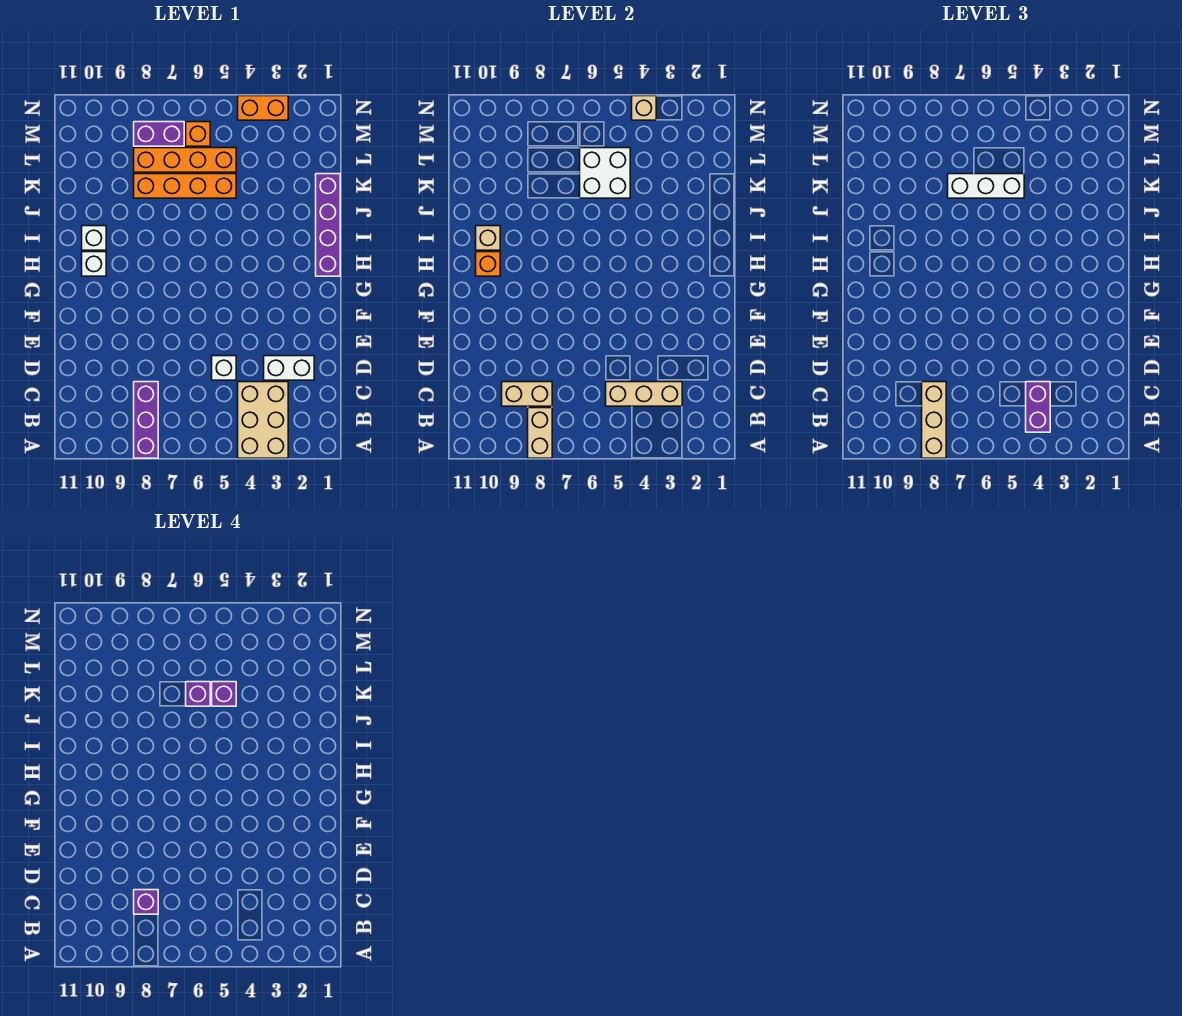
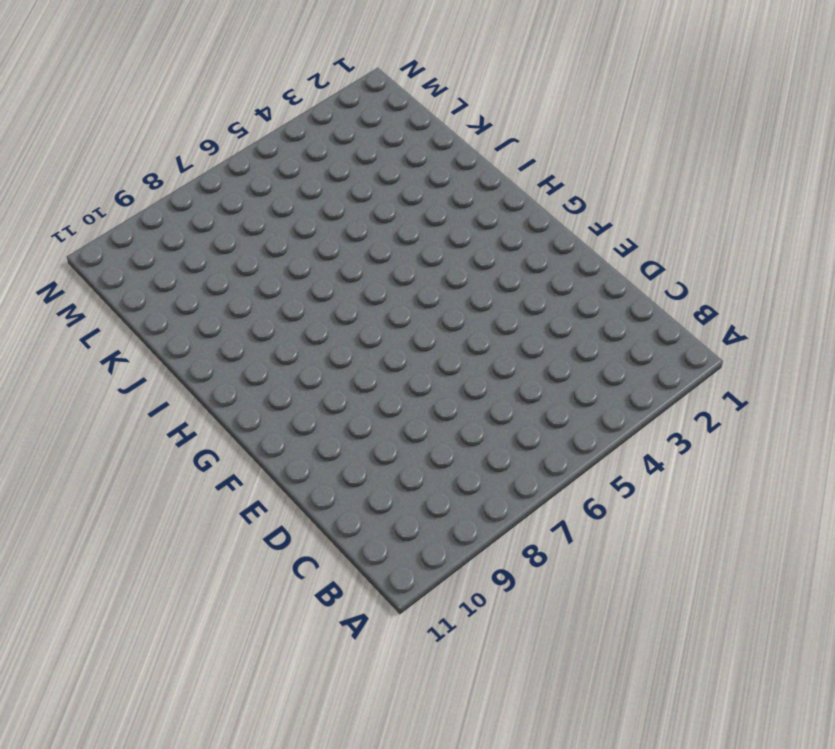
none -> tan 2x3 brick [238,382,288,458]
none -> purple 1x3 brick [134,382,158,458]
none -> white 1x2 brick [264,356,314,380]

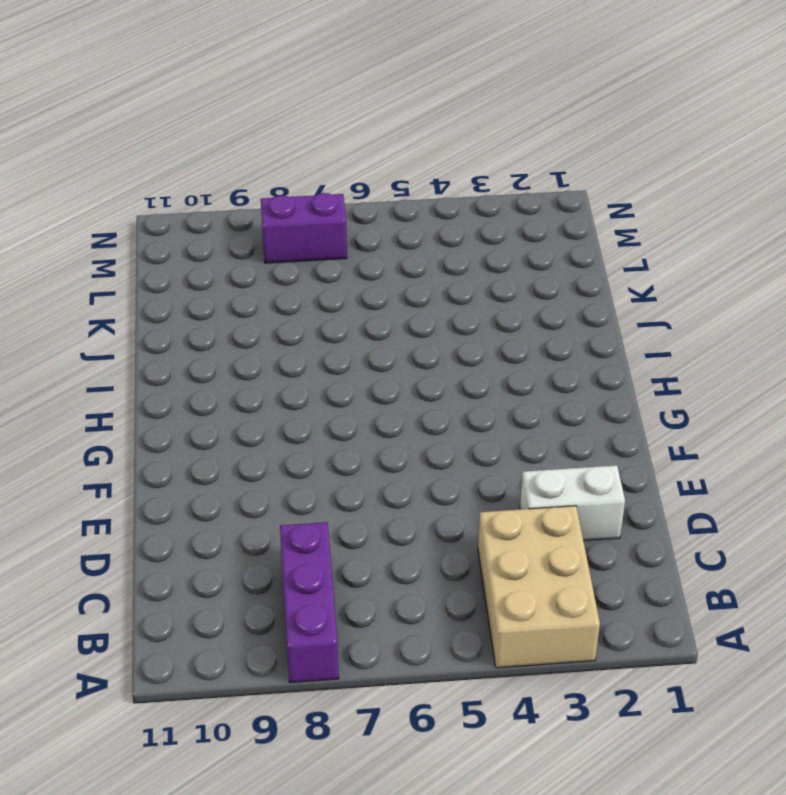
none -> white 1x1 brick [212,356,236,380]
none -> purple 1x4 brick [316,174,340,276]
none -> white 1x1 brick [82,252,106,276]

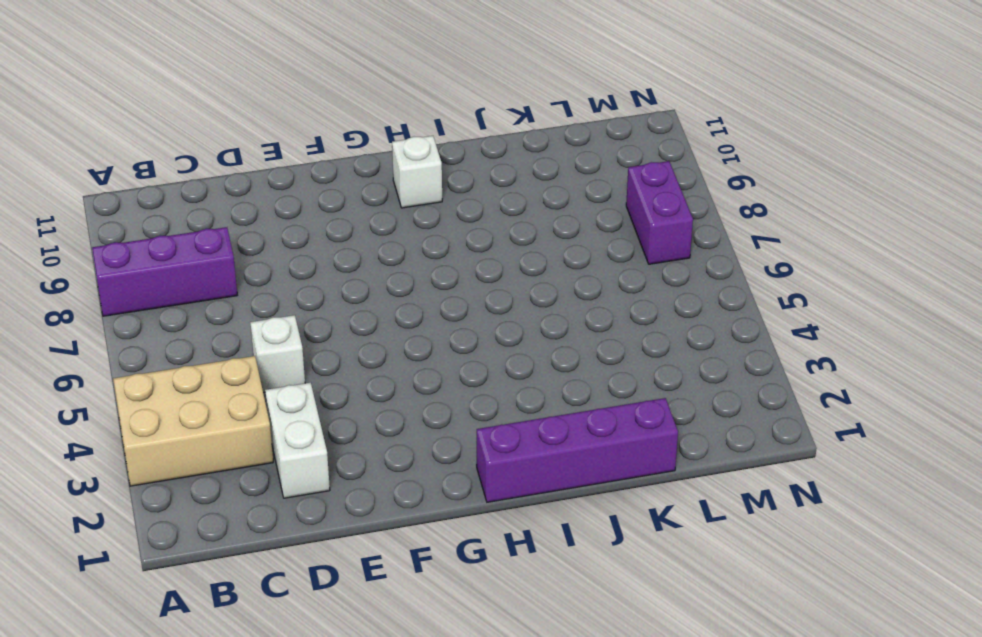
none -> white 1x1 brick [82,226,106,250]
none -> orange 1x4 brick [134,174,236,198]
none -> orange 1x4 brick [134,148,236,172]

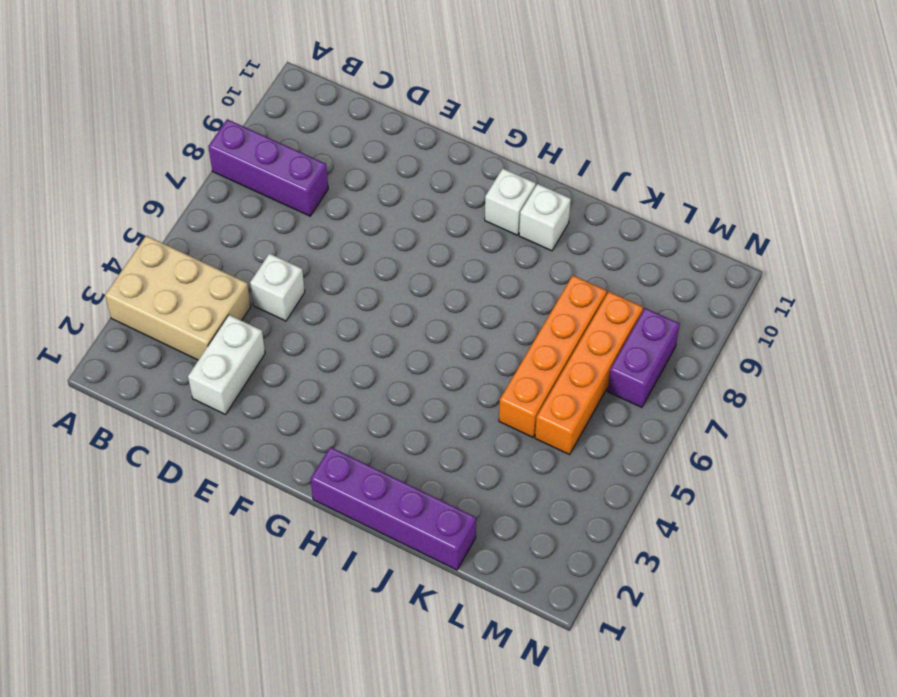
none -> orange 1x1 brick [186,122,210,146]
none -> orange 1x2 brick [238,96,288,120]
none -> tan 1x2 brick [528,408,552,458]

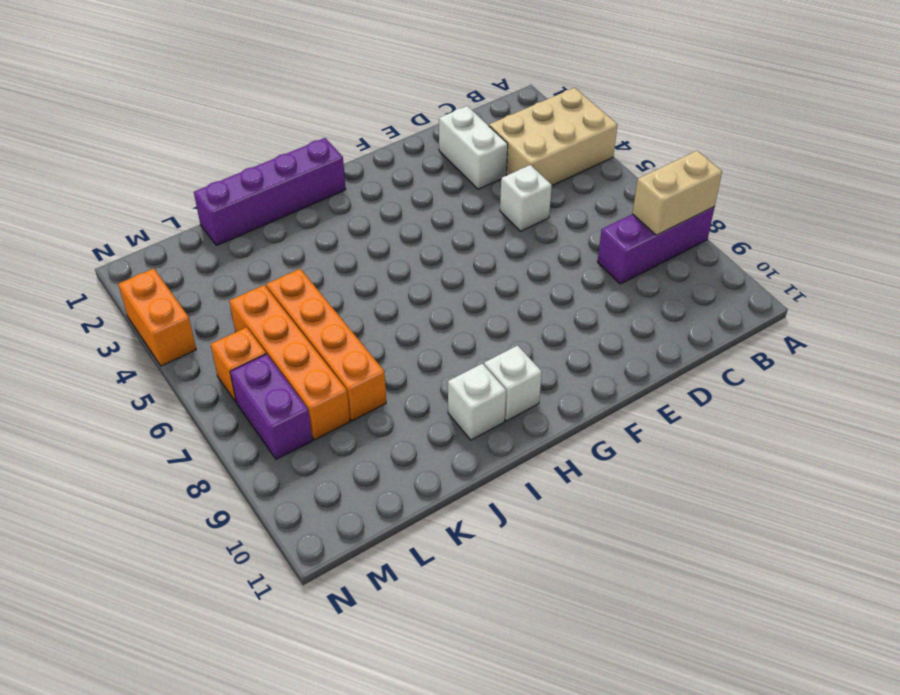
none -> tan 1x3 brick [606,382,682,406]
none -> tan 1x2 brick [502,382,552,406]
none -> orange 1x1 brick [476,252,500,276]

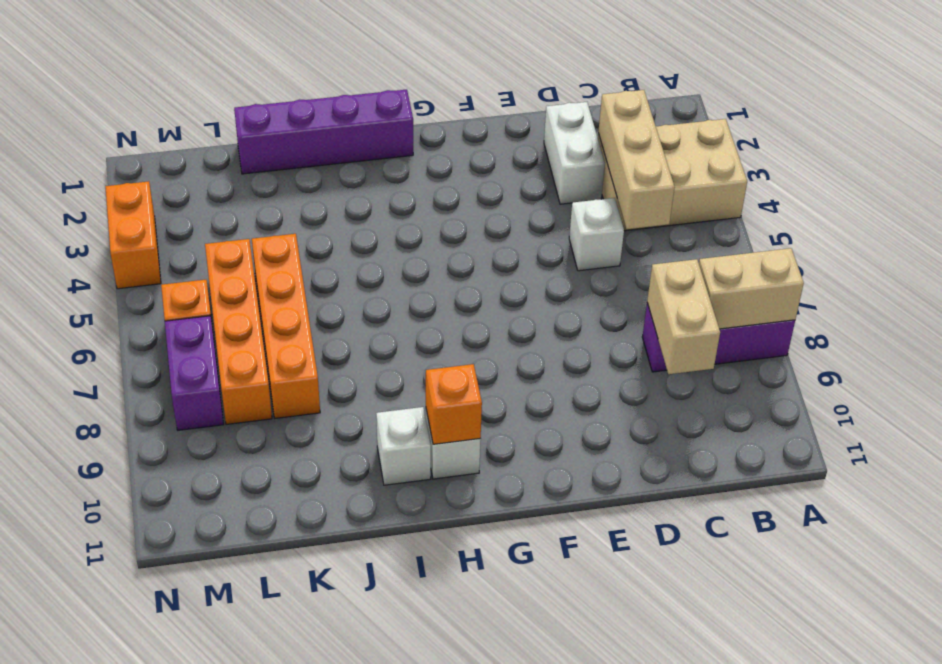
none -> tan 1x1 brick [476,226,500,250]
none -> white 2x2 brick [580,148,630,198]
none -> tan 1x1 brick [632,96,656,120]

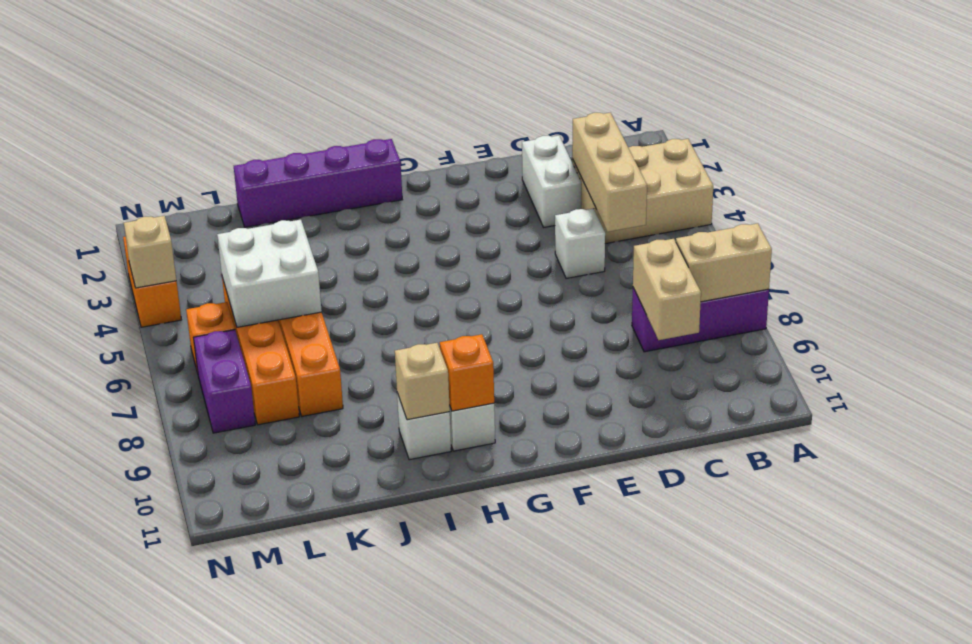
none -> tan 1x3 brick [922,382,946,458]
none -> purple 1x2 brick [1026,382,1050,432]
none -> white 1x3 brick [948,174,1024,198]

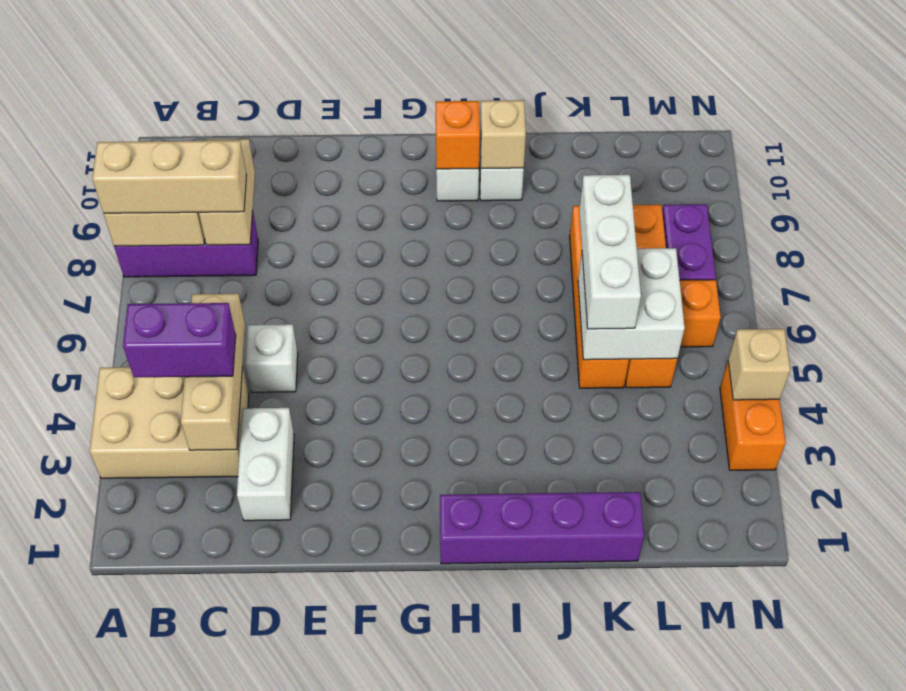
none -> purple 1x1 brick [134,890,158,914]
none -> purple 1x1 brick [212,682,236,706]
none -> purple 1x1 brick [186,682,210,706]

